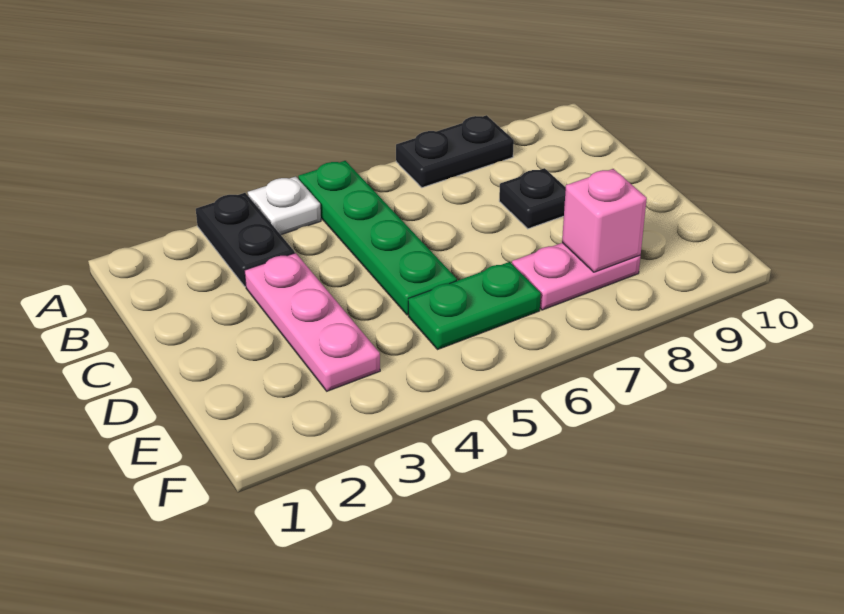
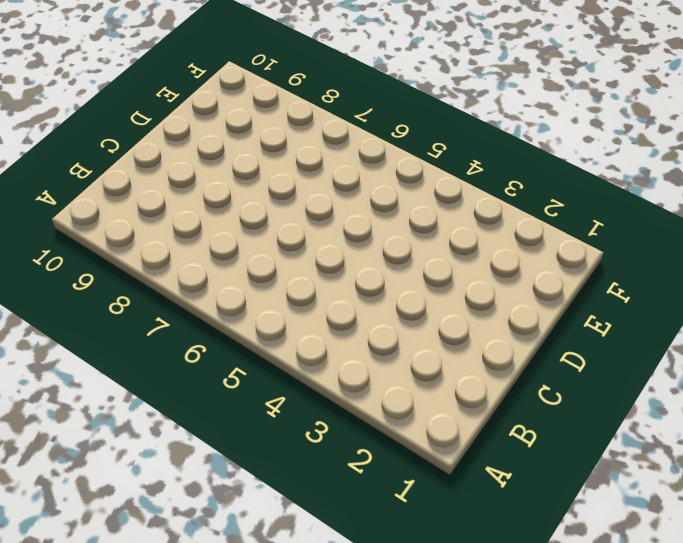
none -> black 1x2 plate [196,193,295,287]
none -> white 1x1 plate [248,176,321,235]

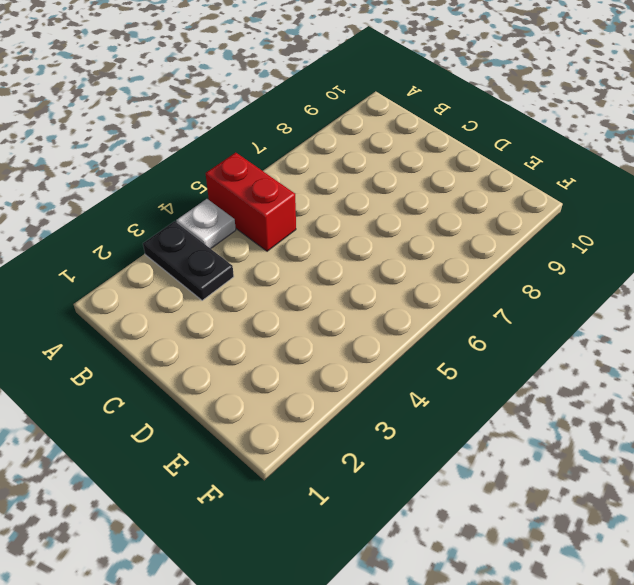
red 1x2 brick [206,153,296,251] -> green 1x4 plate [298,161,457,315]
none -> black 1x2 plate [396,115,514,188]
none -> pink 1x3 plate [245,253,380,391]

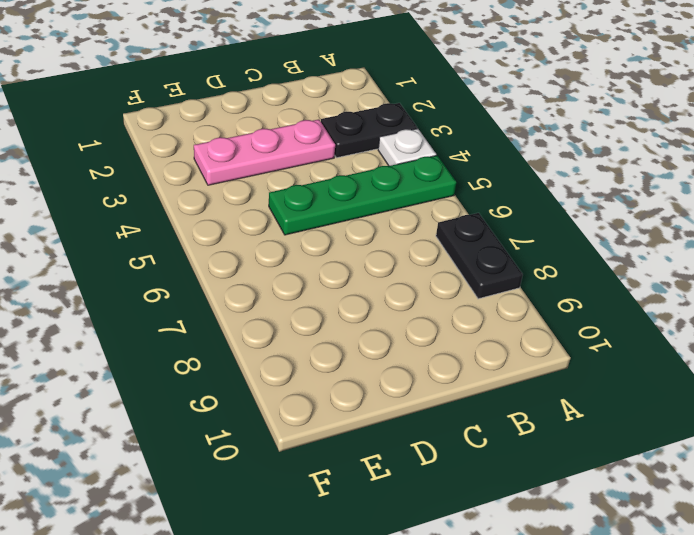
none -> black 1x1 plate [499,168,566,229]
none -> green 1x2 plate [408,262,541,350]

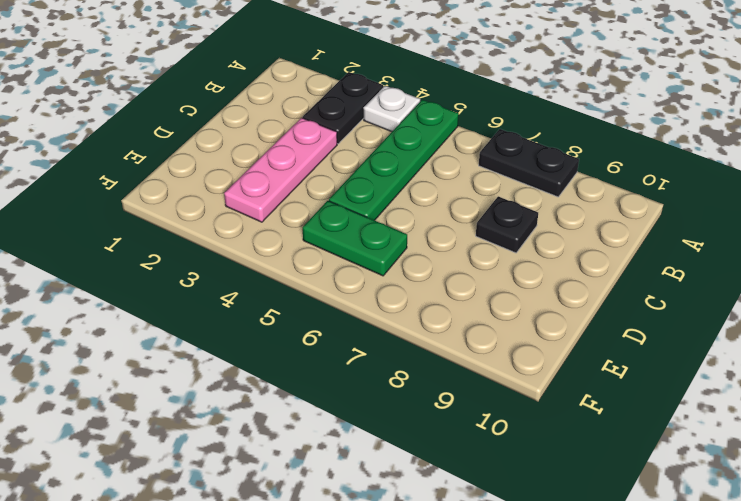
none -> pink 1x2 plate [512,243,641,310]
none -> pink 1x1 brick [562,169,647,272]

